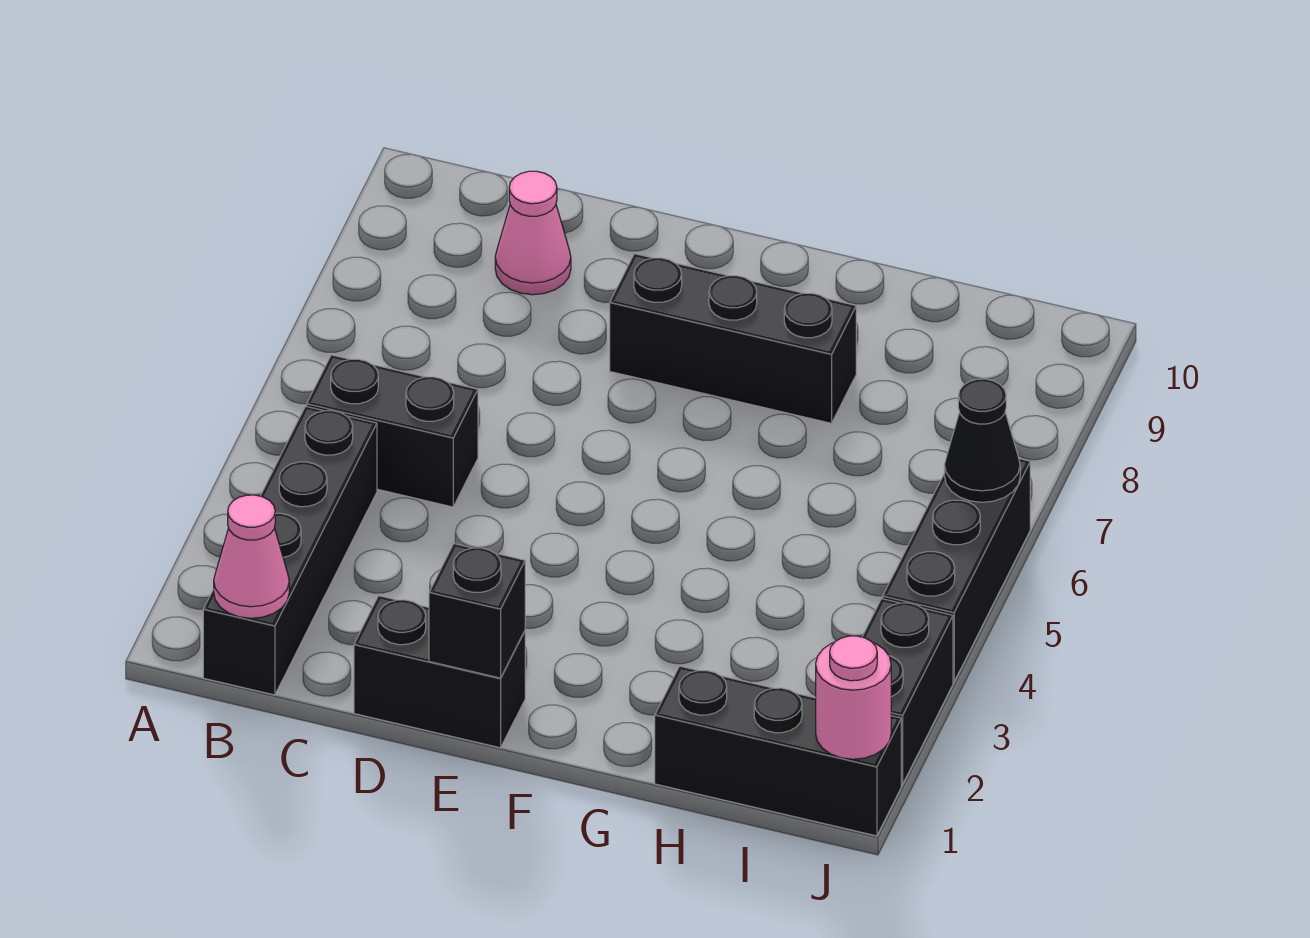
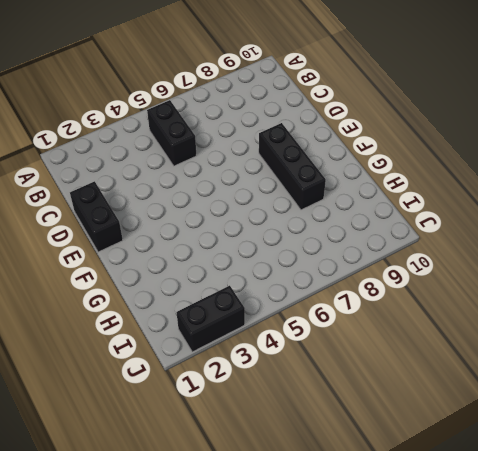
none -> black 1x4 brick [203,406,377,695]
none -> pink 1x1 cone [495,171,571,295]
none -> black 1x3 brick [655,666,901,836]

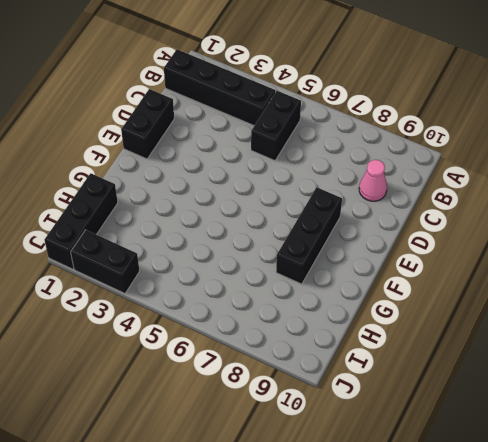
none -> black 1x3 brick [883,459,1030,682]
none -> pink 1x1 cone [214,495,289,618]
none -> black 1x1 brick [429,544,525,678]

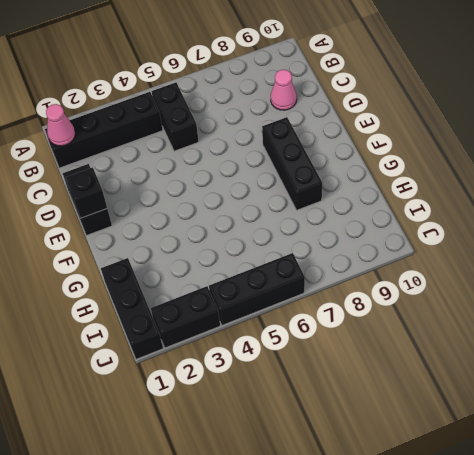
none -> pink 1x1 round brick [816,636,891,759]
none -> black 1x1 cone [944,379,1020,502]

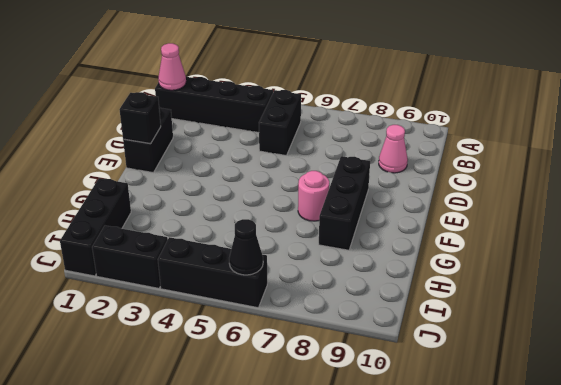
pink 1x1 round brick [298,171,329,221] -> pink 1x1 round brick moved to [816,636,891,759]

